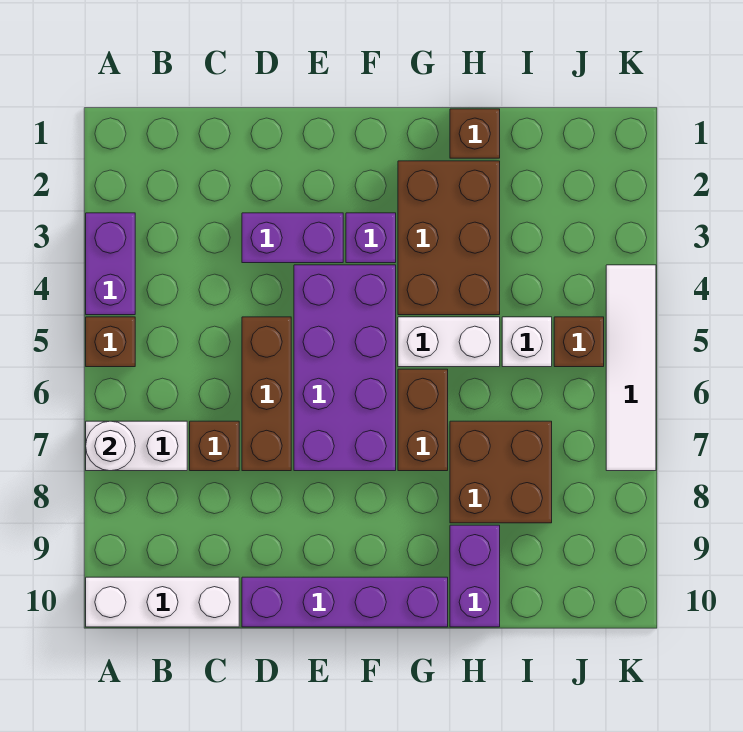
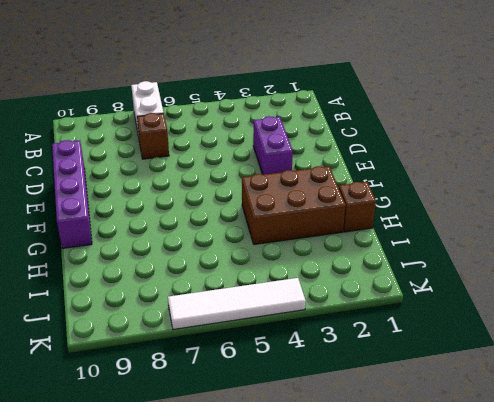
none -> purple 1x2 brick [86,213,135,315]
none -> brown 1x1 brick [86,317,135,367]
none -> white 1x3 brick [86,577,239,627]

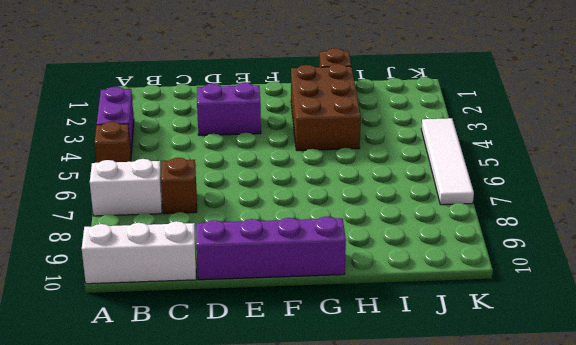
none -> brown 1x3 brick [242,317,291,471]
none -> purple 2x4 brick [294,265,396,471]
none -> purple 1x1 brick [346,213,396,263]

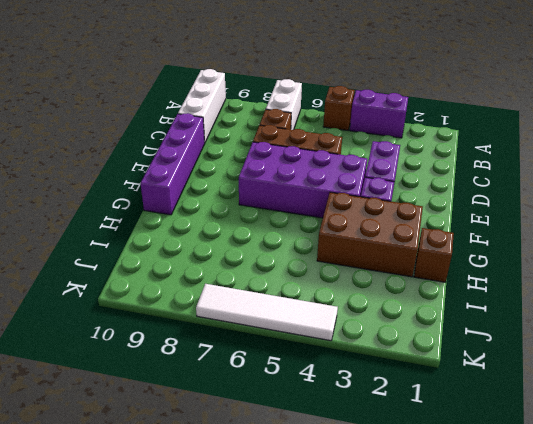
none -> white 1x2 brick [398,317,500,367]
none -> brown 1x2 brick [398,369,448,471]
none -> brown 2x2 brick [450,421,552,523]

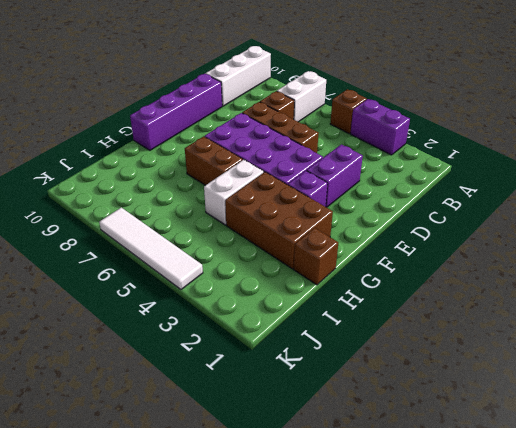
none -> brown 2x2 brick [450,421,552,523]
none -> purple 1x2 brick [450,525,500,627]
none -> white 1x1 brick [502,317,552,367]

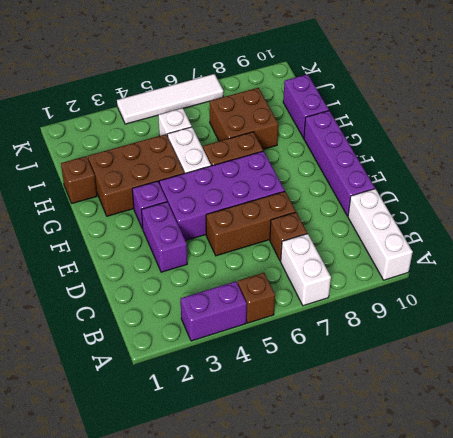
purple 1x2 brick [283,74,329,138] -> purple 1x2 brick turned to [450,525,500,627]
none -> brown 1x1 brick [554,317,604,367]
none -> white 1x1 round brick [86,421,135,471]

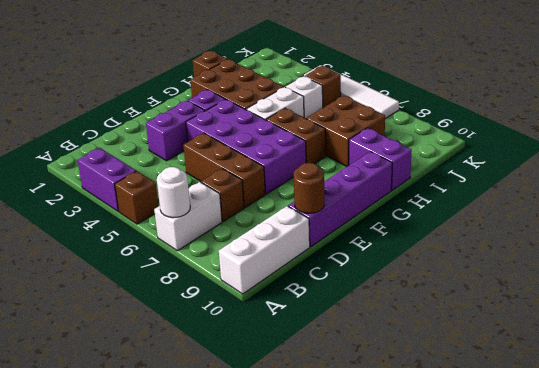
brown 1x1 round brick [294,163,324,213] -> none

